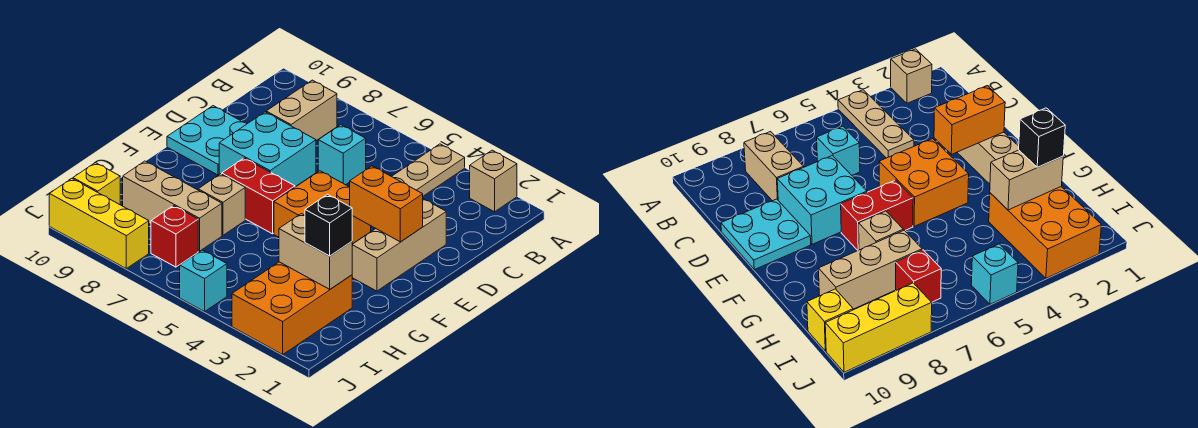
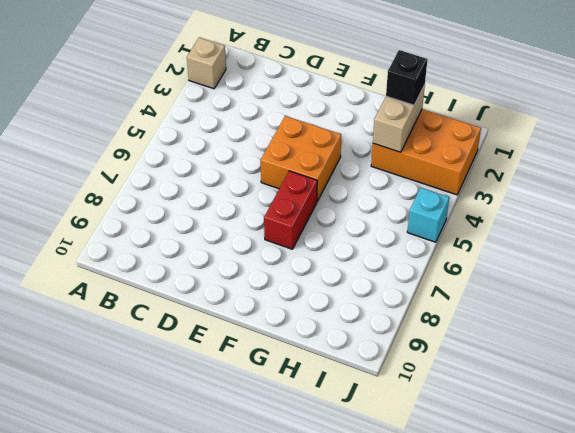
none -> tan 1x3 plate [392,144,465,196]
none -> tan 1x2 brick [266,80,337,141]
none -> cyan 1x1 brick [318,125,366,185]

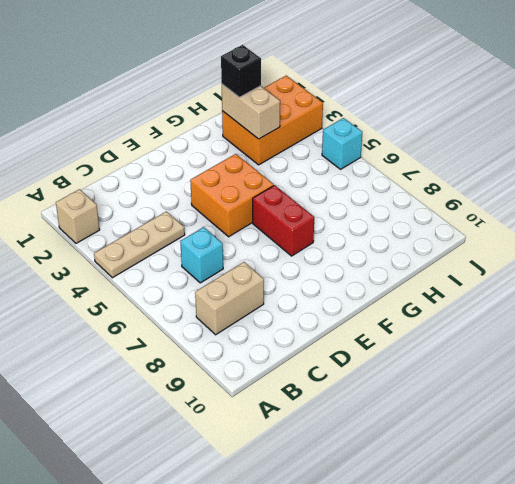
none -> tan 1x3 brick [352,199,446,291]
none -> cyan 2x2 brick [219,112,316,187]
none -> cyan 2x2 plate [167,106,247,175]

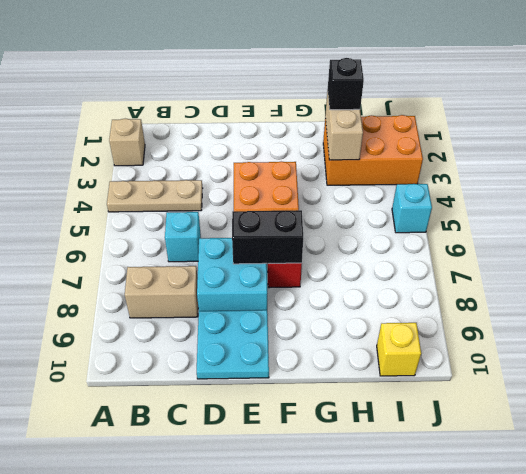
black 1x2 brick [232,210,303,264] -> none
none -> tan 1x3 brick [352,199,446,291]
none -> tan 1x1 brick [198,174,245,235]
none -> tan 1x3 brick [123,161,222,251]

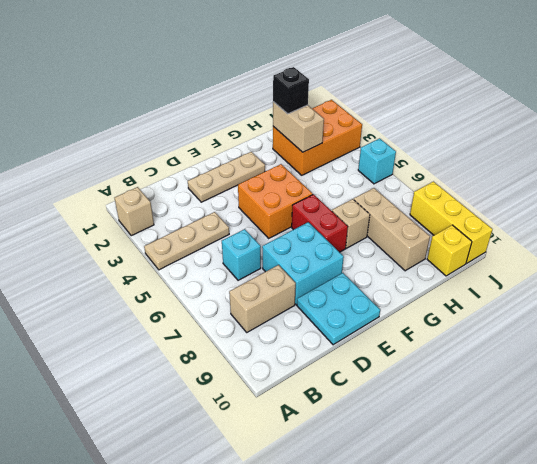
tan 1x3 plate [188,152,265,202] -> tan 1x3 brick [352,199,446,291]
none -> red 1x1 brick [151,206,198,267]
none -> orange 1x2 brick [350,166,423,242]

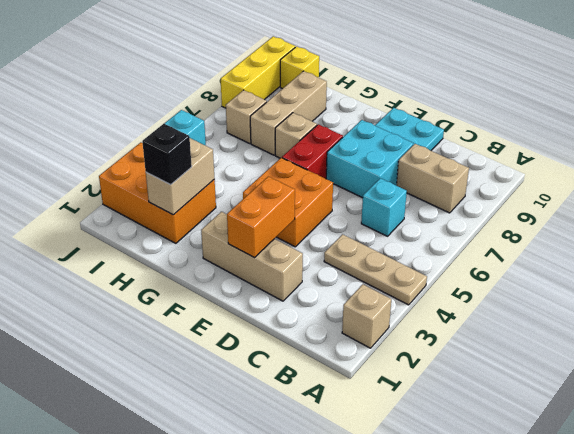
tan 1x1 brick [226,90,267,143] -> red 1x1 brick [151,206,198,267]

